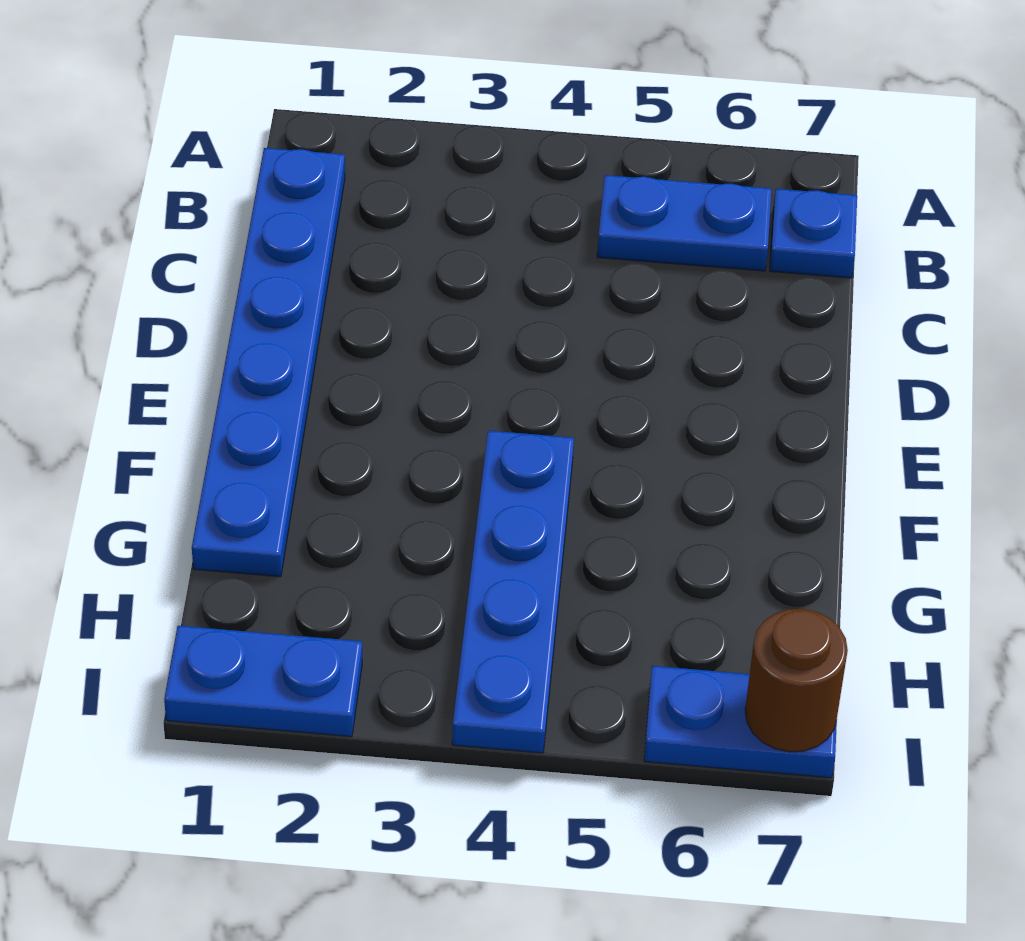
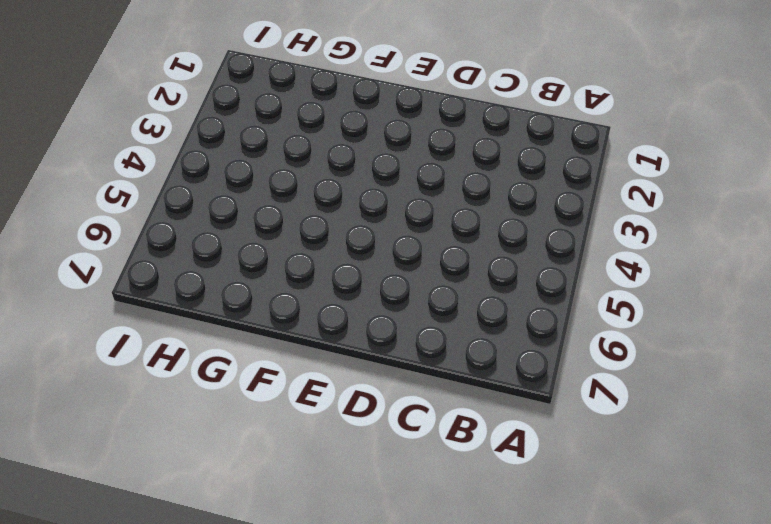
none -> blue 1x6 plate [192,148,345,577]
none -> blue 1x2 plate [597,175,771,271]

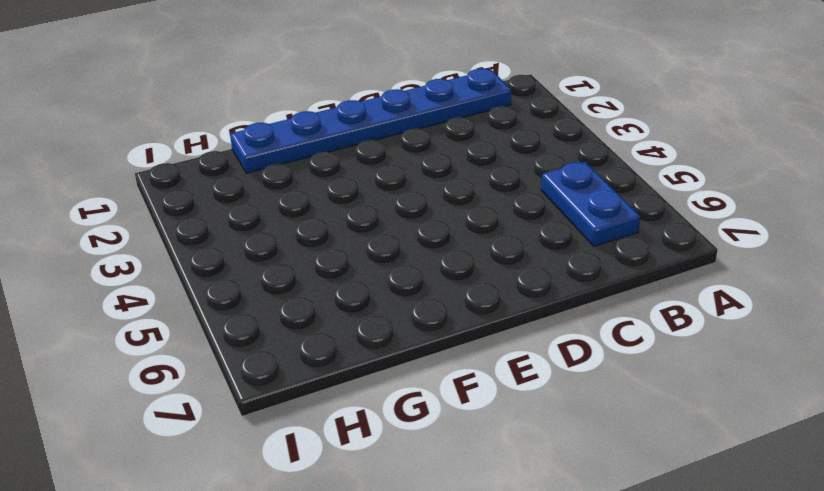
none -> blue 1x1 plate [770,189,857,278]
none -> blue 1x4 plate [452,431,574,753]

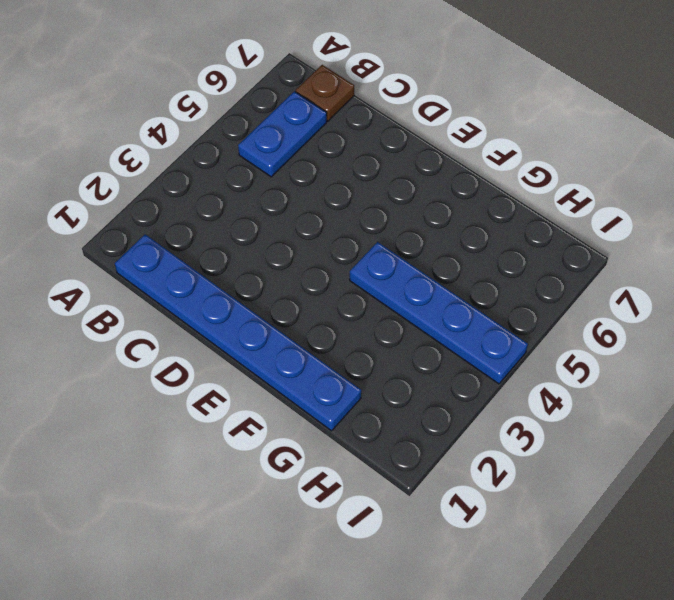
brown 1x1 plate [296,65,354,121] -> blue 1x1 plate [770,189,857,278]
none -> blue 1x2 plate [164,626,362,737]
none -> blue 1x2 plate [644,666,837,778]

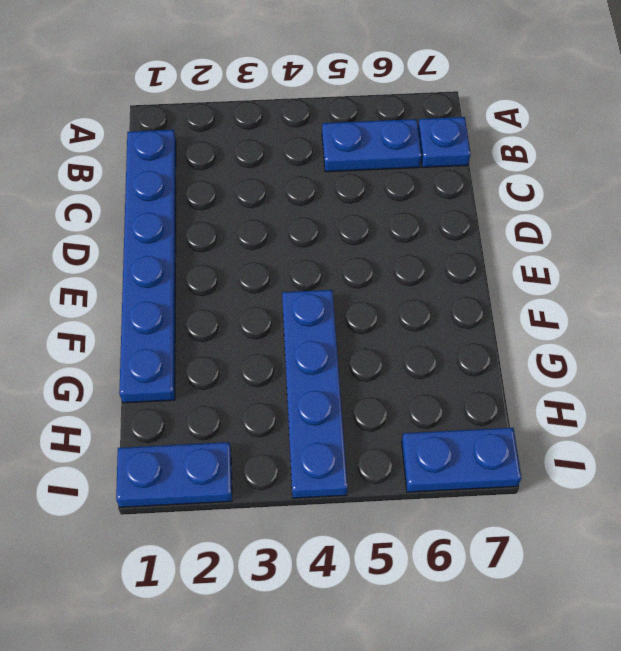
none -> brown 1x1 round brick [745,609,848,752]

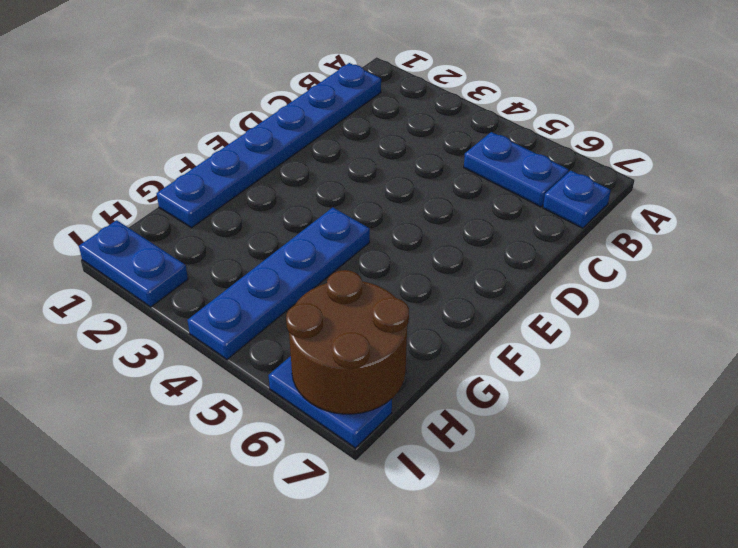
brown 2x2 round brick [286,270,409,414] -> brown 1x1 round brick [745,609,848,752]

